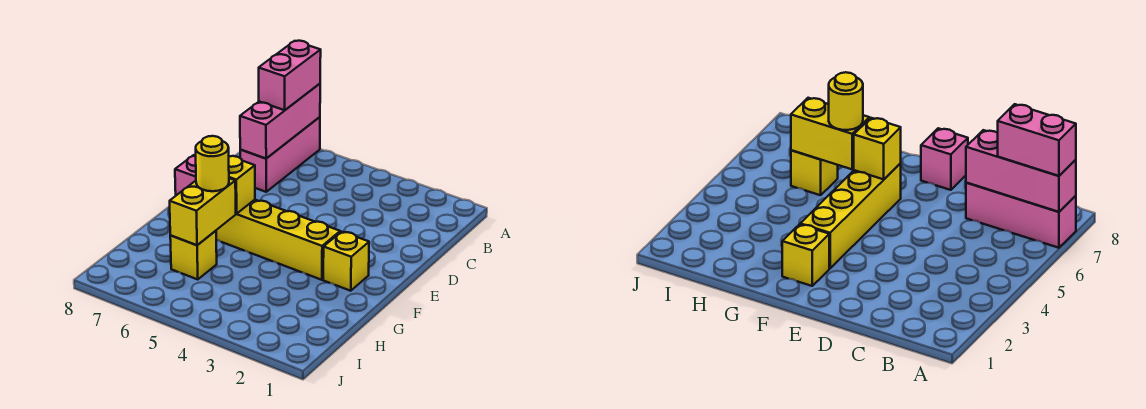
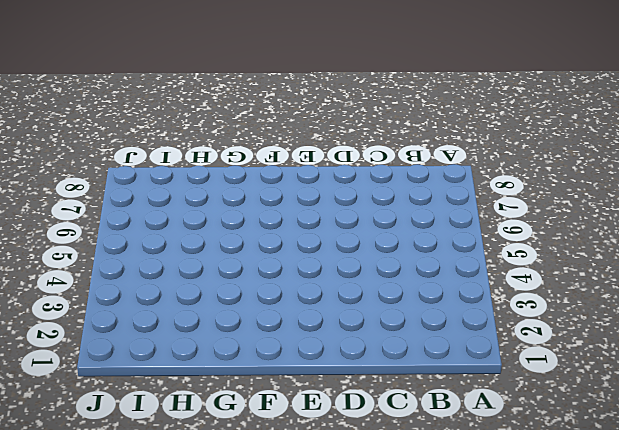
none -> pink 1x3 brick [240,117,320,192]
none -> pink 1x1 brick [175,155,196,195]

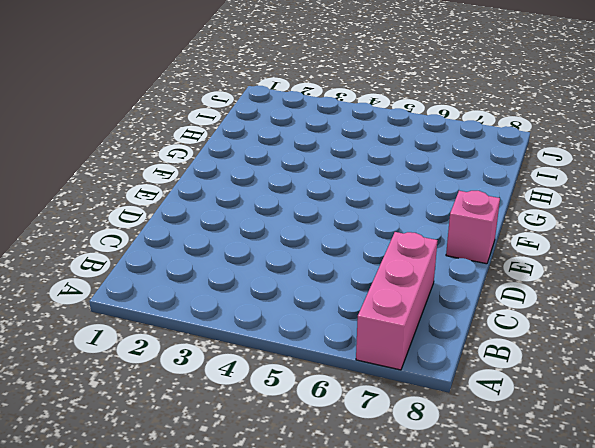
none -> yellow 1x1 brick [323,232,369,291]
none -> yellow 1x4 brick [216,200,340,280]

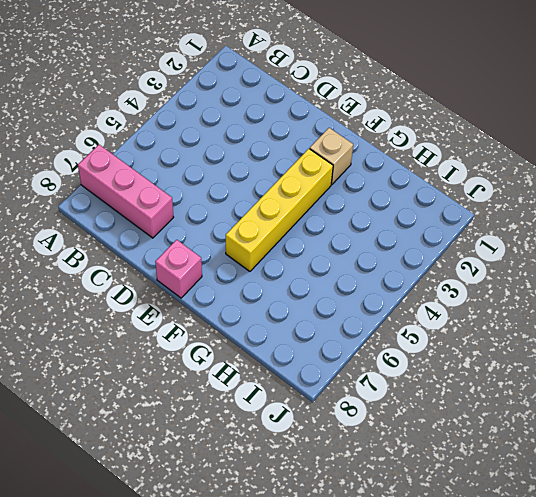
tan 1x1 brick [310,128,353,184] -> yellow 1x1 brick [323,232,369,291]
none -> yellow 1x1 brick [170,231,217,280]
none -> pink 1x3 brick [240,84,320,159]

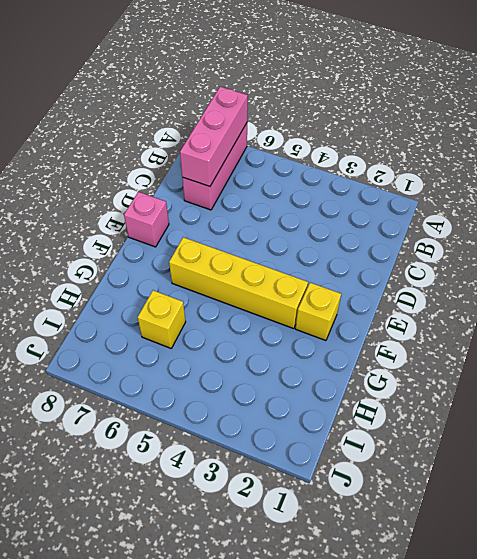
none -> yellow 1x1 brick [229,156,255,214]
none -> yellow 1x2 brick [170,178,236,245]

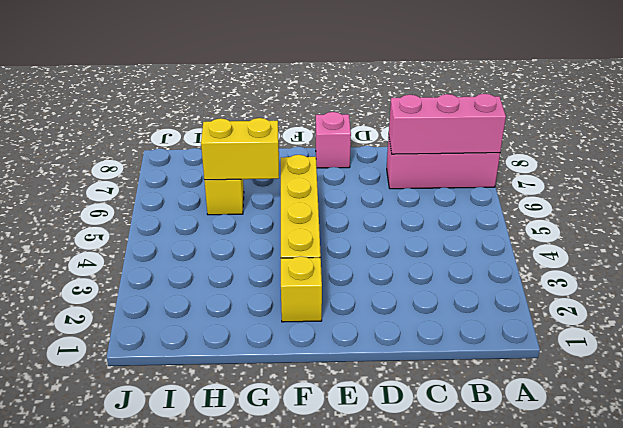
none -> yellow 1x1 brick [229,156,255,214]
none -> pink 1x2 brick [259,41,321,110]

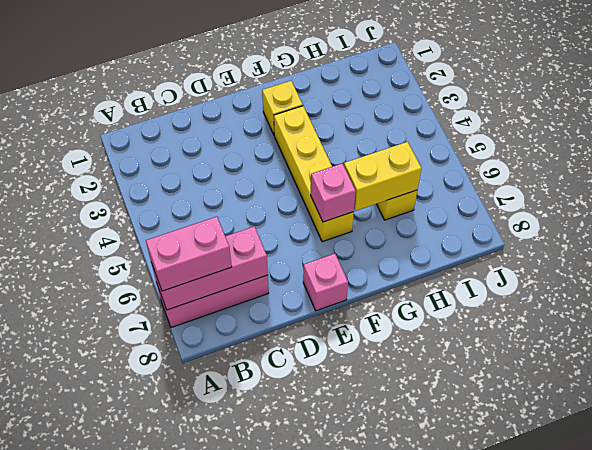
pink 1x1 brick [311,163,356,222] -> yellow 1x1 brick [229,156,255,214]
none -> yellow 1x1 round brick [196,136,229,191]

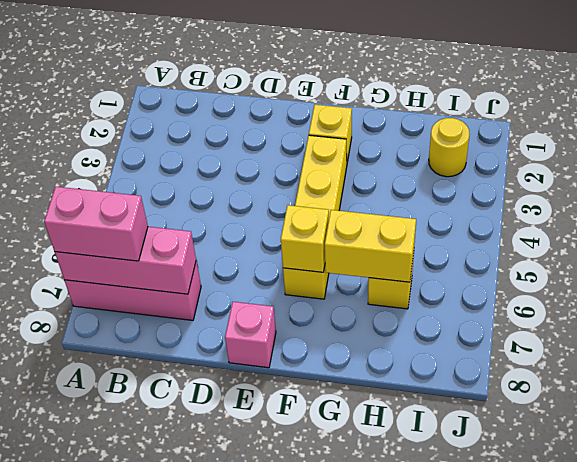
yellow 1x1 round brick [429,118,470,177] -> yellow 1x1 round brick moved to [196,136,229,191]

